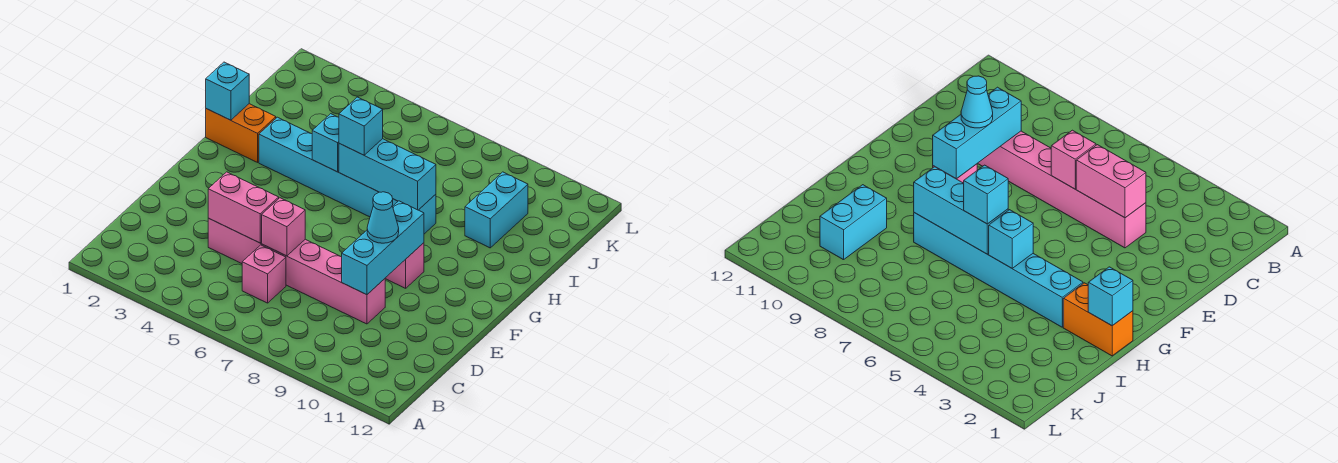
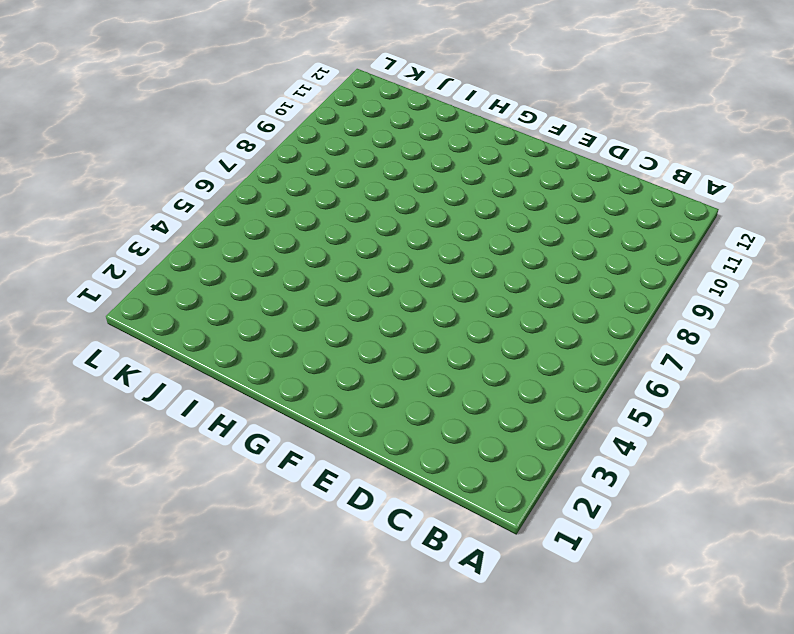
none -> pink 1x1 brick [242,245,286,303]
none -> pink 1x6 brick [208,218,385,324]
none -> pink 1x1 brick [385,243,424,288]

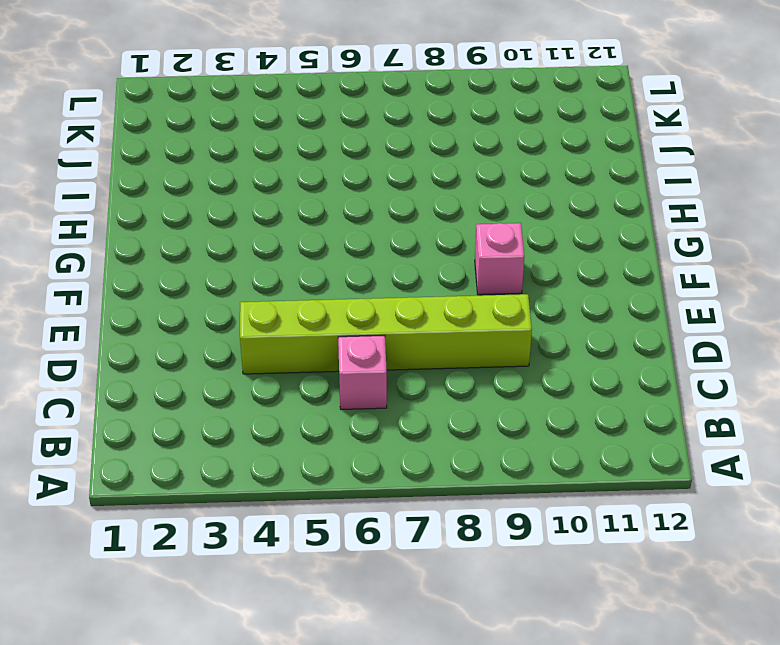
lime 1x6 brick [240,294,532,374] -> pink 1x6 brick [208,218,385,324]
none -> orange 1x2 brick [206,104,276,162]
none -> cyan 1x6 brick [259,117,436,234]
none -> cyan 1x2 brick [465,172,528,248]

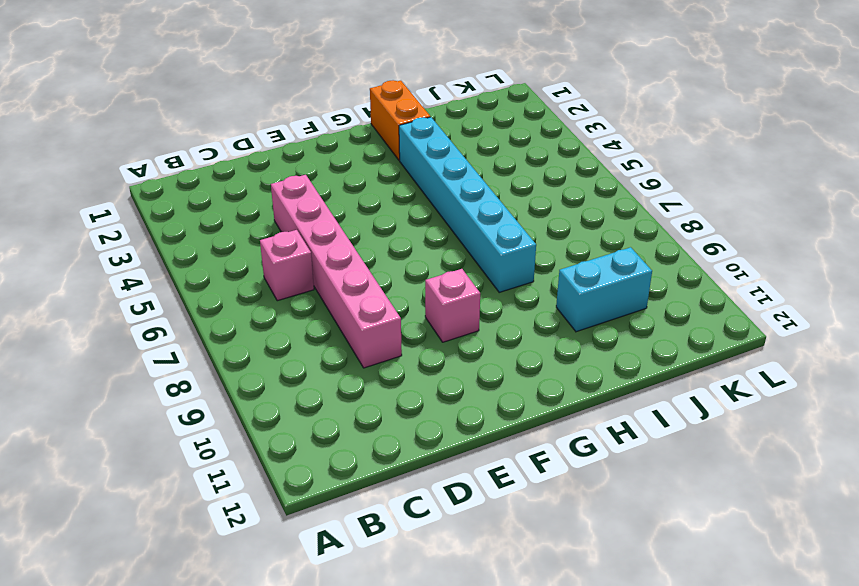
none -> pink 1x2 brick [208,172,279,243]
none -> pink 1x1 brick [262,198,305,256]
none -> cyan 1x3 brick [342,201,424,295]

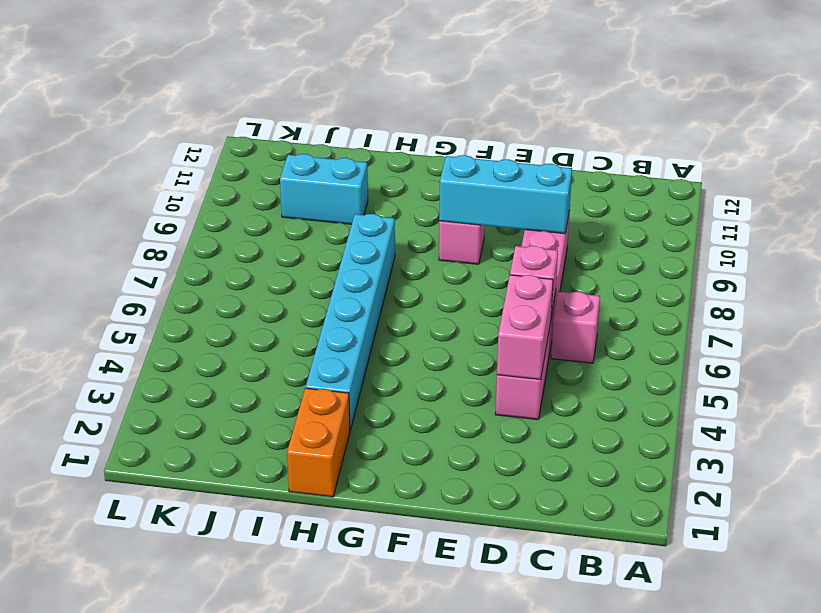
none -> cyan 1x1 brick [206,62,249,120]
none -> cyan 1x1 brick [312,114,339,172]
none -> cyan 1x3 brick [339,139,436,210]

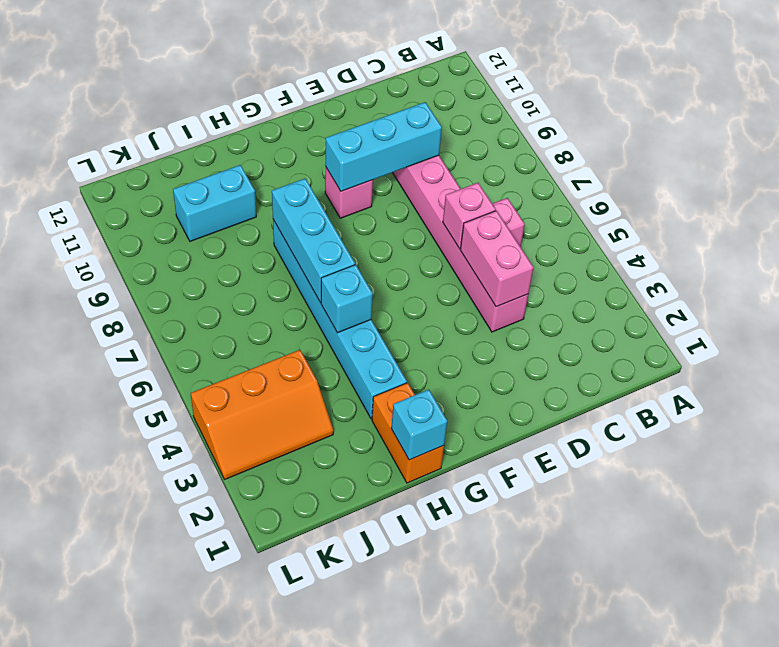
orange 2x3 slope [191,350,333,479] -> none
none -> cyan 1x1 cone [367,192,399,243]
none -> cyan 1x1 brick [339,97,383,155]

